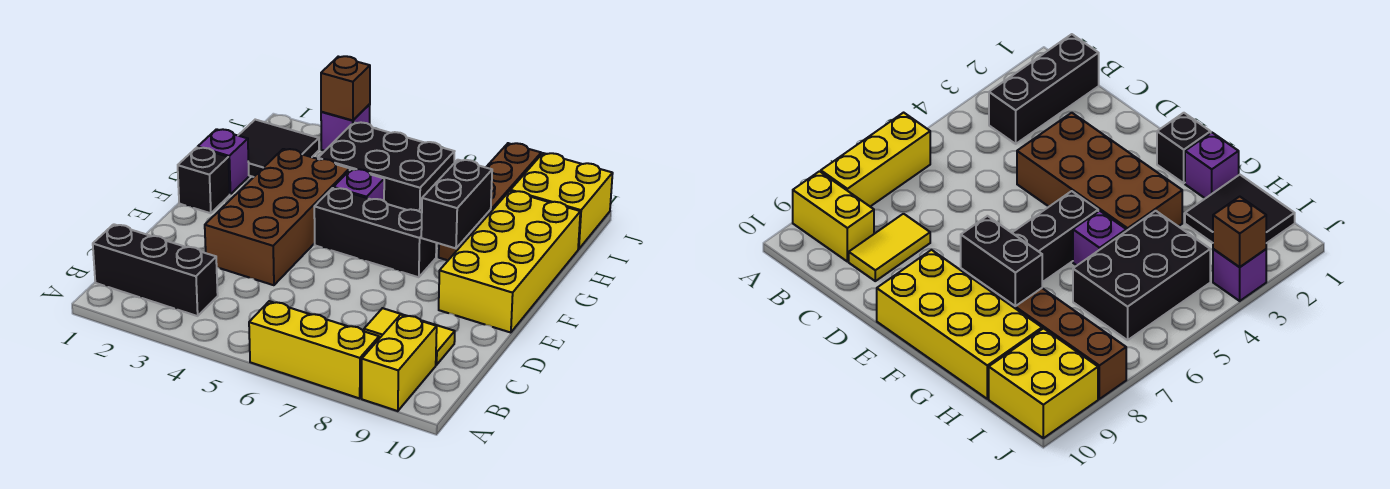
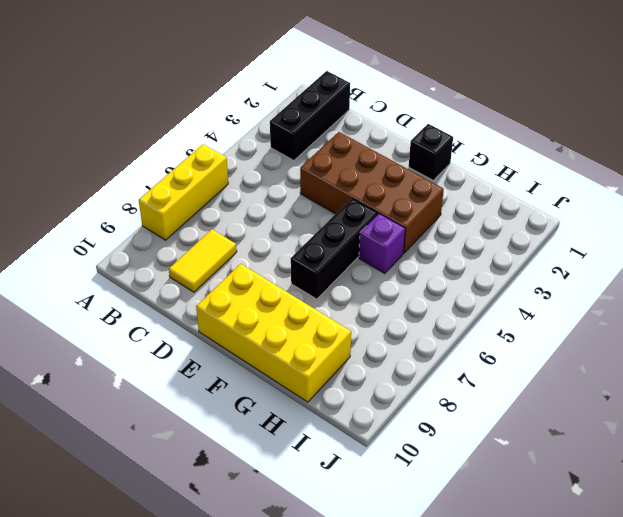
none -> yellow 1x2 brick [362,315,437,411]
none -> purple 1x1 brick [198,129,249,194]
none -> brown 1x4 brick [439,143,541,260]

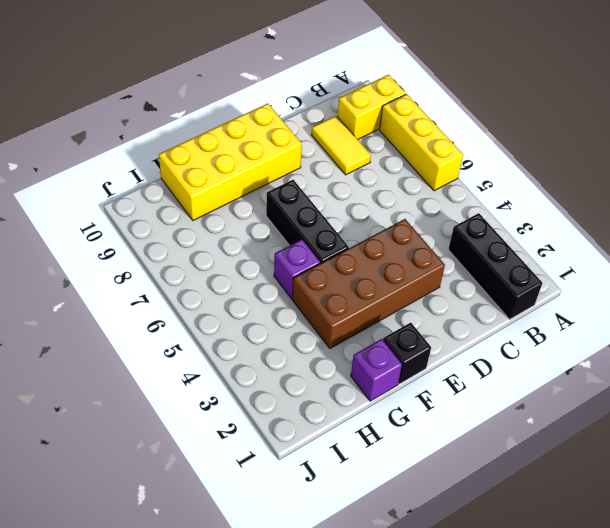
none -> brown 1x4 brick [439,143,541,260]
none -> black 2x2 tile [238,120,319,177]
none -> black 2x3 brick [318,122,455,213]

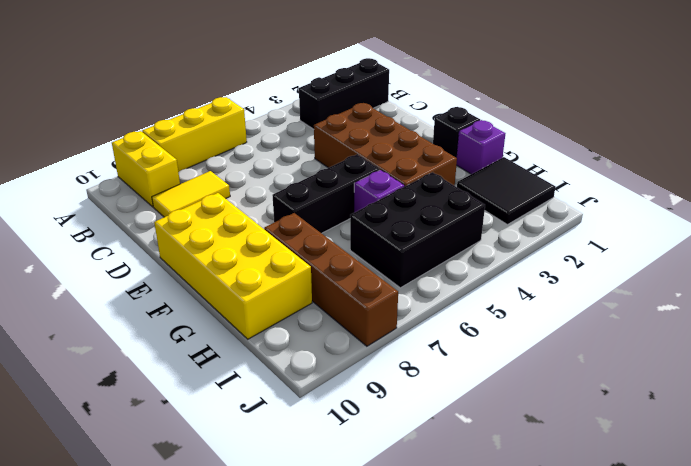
none -> yellow 2x2 brick [510,153,613,249]
none -> purple 1x1 brick [321,104,370,151]
none -> black 1x2 brick [421,160,492,248]

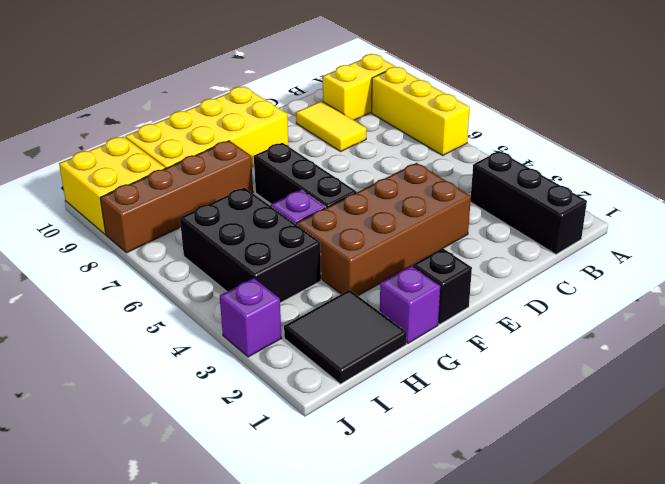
none -> black 1x2 brick [421,160,492,248]
none -> brown 1x1 brick [321,56,370,120]

